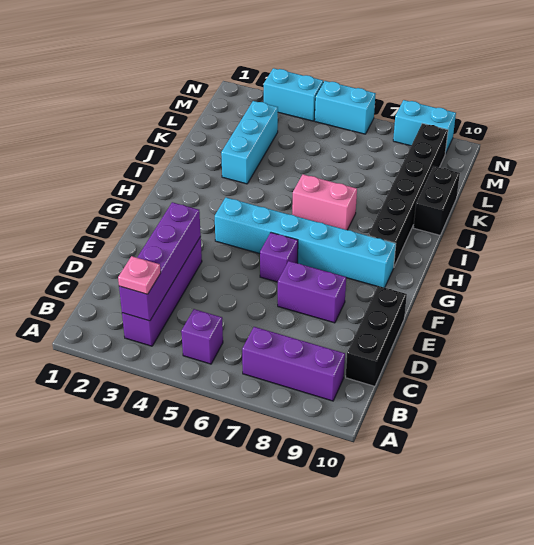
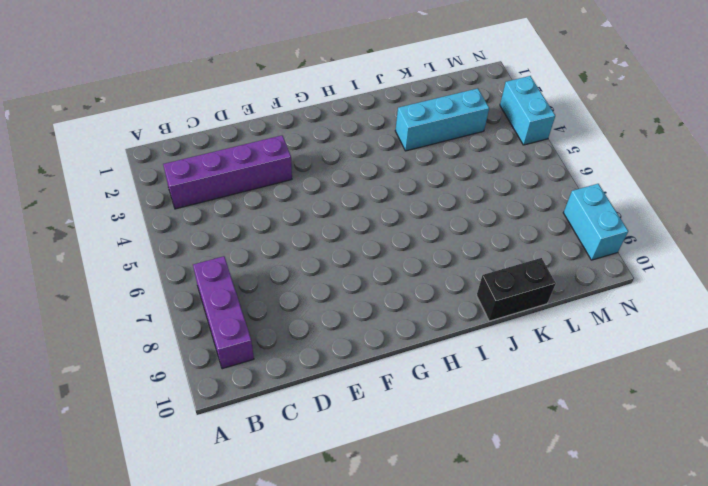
none -> purple 1x1 brick [181,309,223,364]
none -> black 1x3 brick [346,286,407,386]
none -> purple 1x2 brick [278,261,346,323]

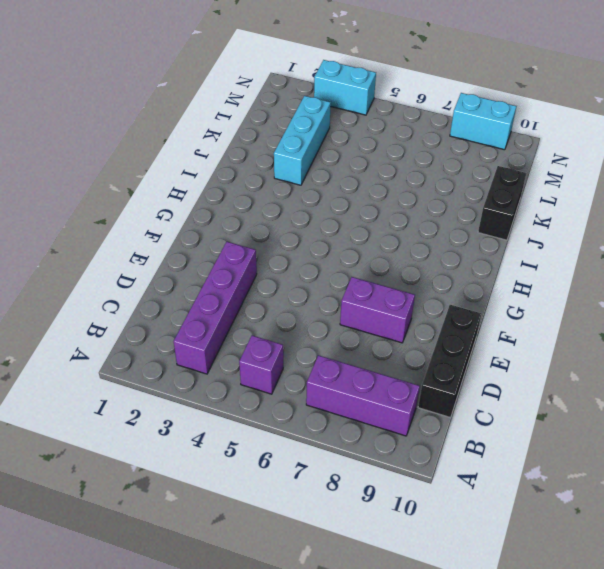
none -> purple 1x1 brick [260,233,298,282]
none -> cyan 1x6 brick [215,198,396,288]
none -> black 1x6 brick [368,124,448,266]

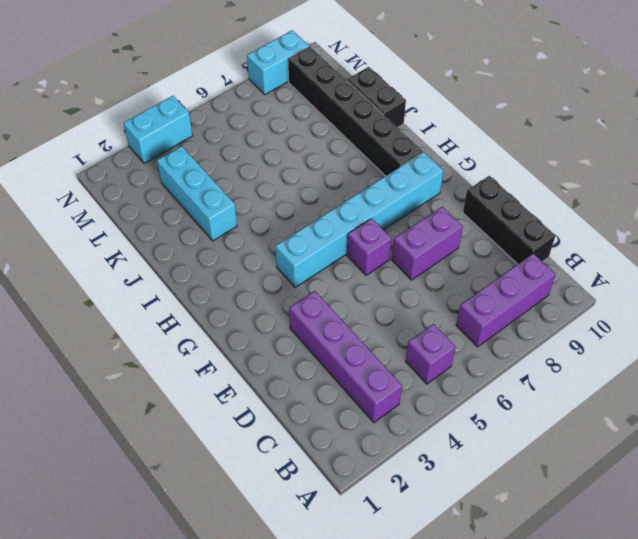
none -> pink 1x2 brick [292,174,357,230]
none -> cyan 1x2 brick [315,81,376,134]
none -> purple 1x4 brick [119,202,201,321]

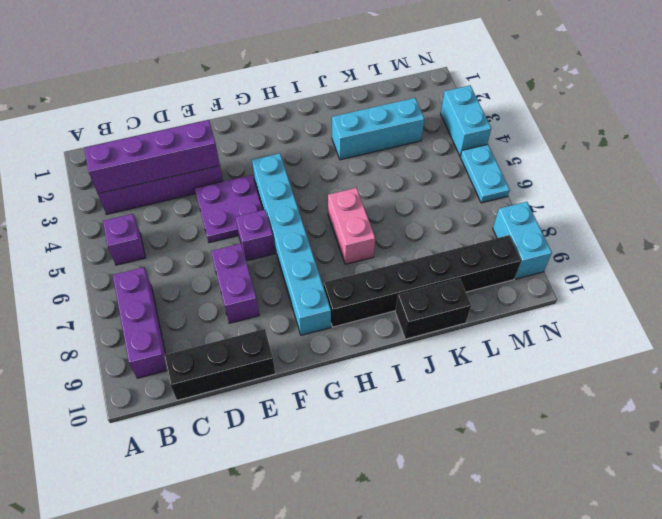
purple 2x2 plate [195,175,263,243] -> none
cyan 1x2 plate [460,144,510,203] -> cyan 1x2 brick [315,81,376,134]
none -> pink 1x1 plate [118,256,161,294]

